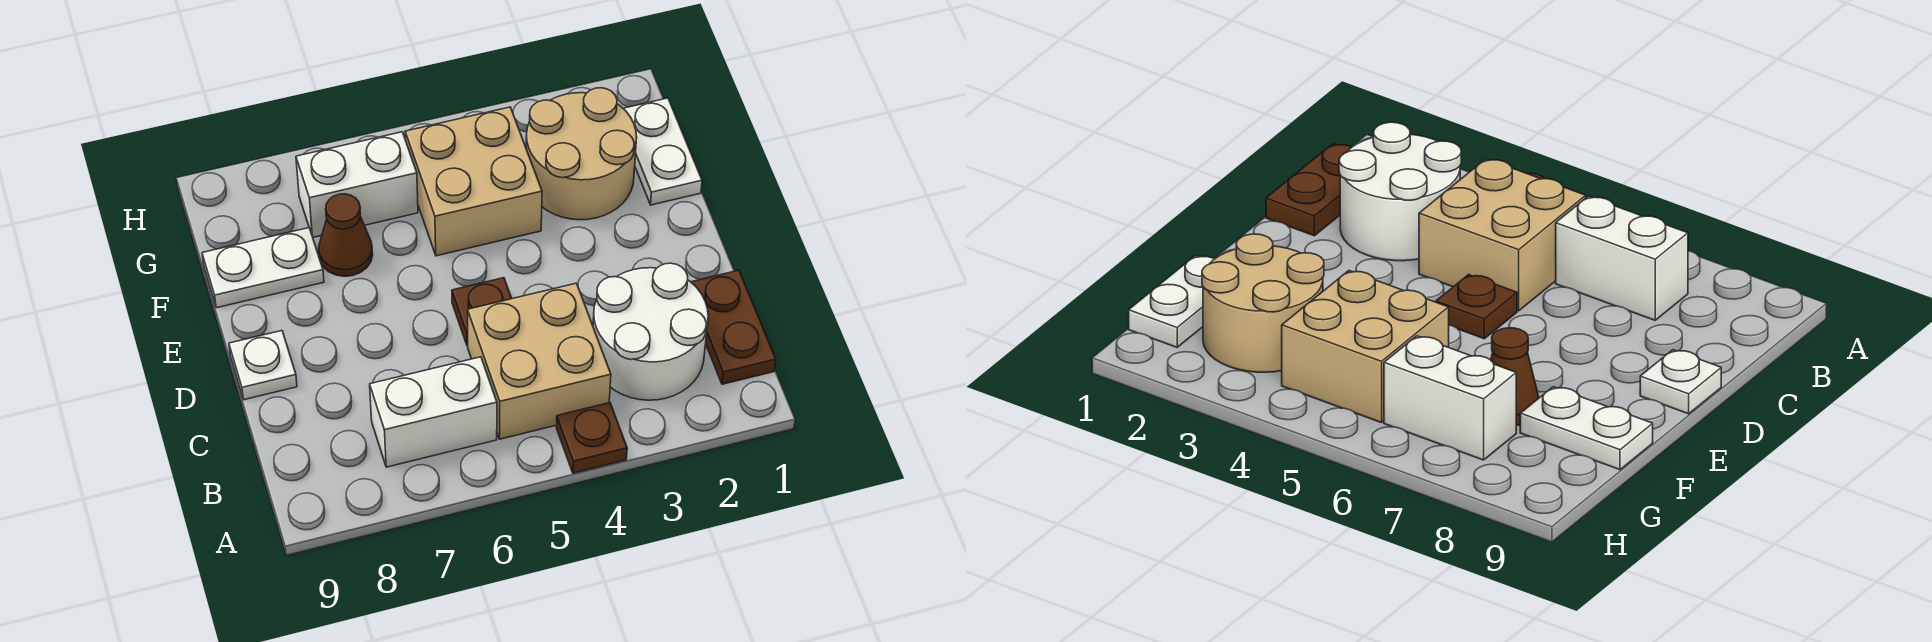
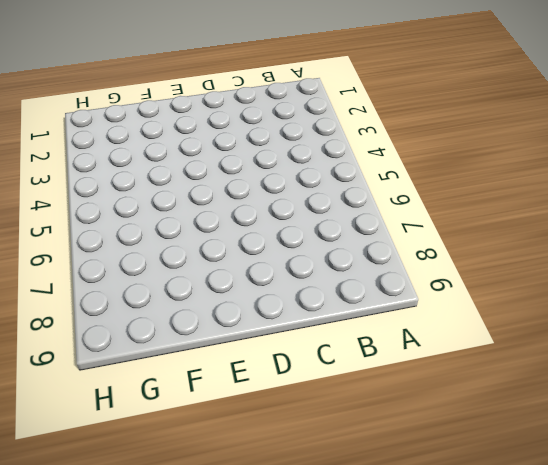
none -> brown 1x1 plate [556,403,627,473]
none -> brown 1x2 plate [691,270,776,384]
none -> white 2x2 round brick [593,263,708,400]

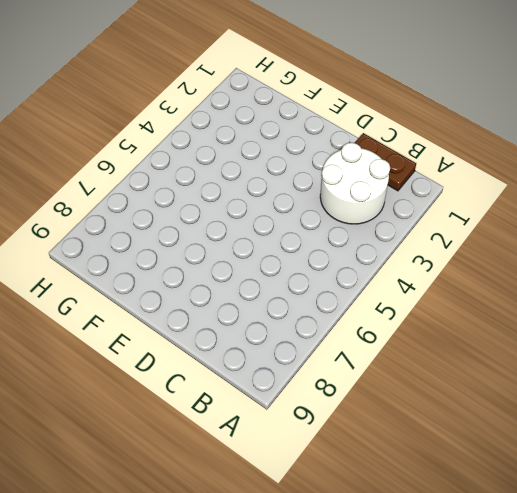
none -> brown 1x1 plate [556,403,627,473]
none -> tan 2x2 brick [468,283,611,439]
none -> white 1x2 brick [370,357,497,467]

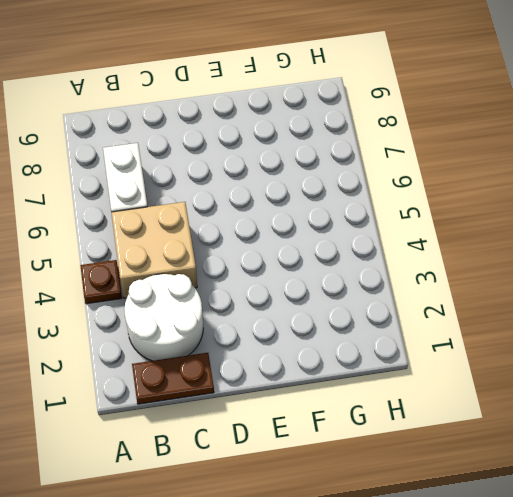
none -> brown 1x1 plate [452,278,512,346]
none -> white 1x1 plate [229,331,297,400]
none -> white 1x2 plate [623,98,702,205]

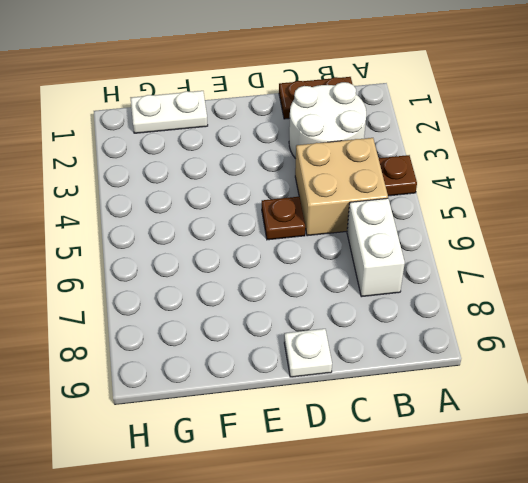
none -> tan 2x2 round brick [526,88,637,220]
none -> tan 2x2 brick [405,107,542,256]
none -> brown 1x1 cone [319,194,373,276]

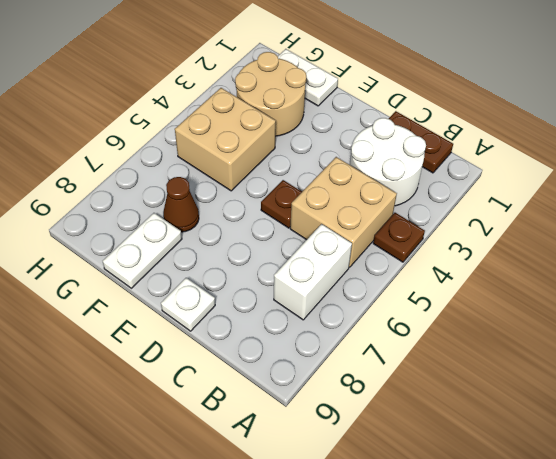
none -> white 1x2 brick [296,132,418,237]

